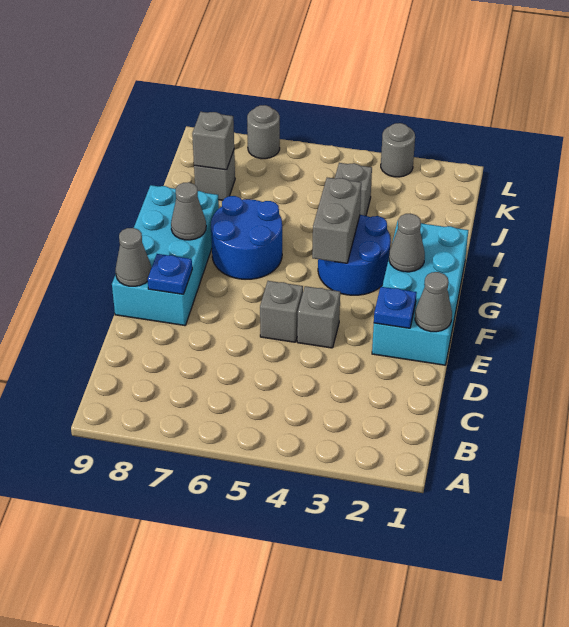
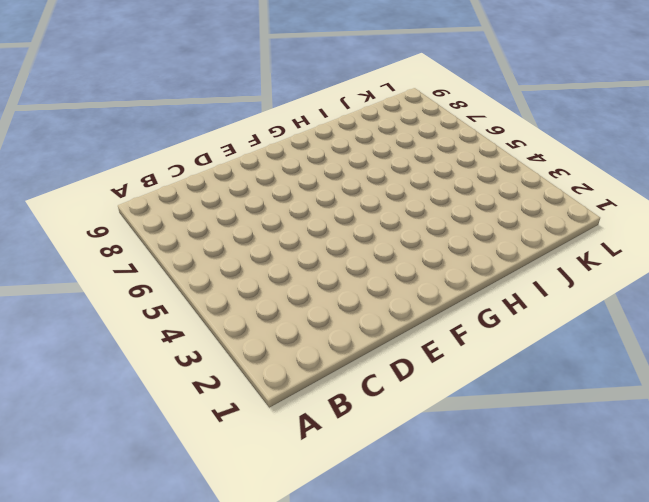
none -> cyan 2x4 brick [372,221,468,365]
none -> grey 1x1 brick [297,286,340,348]
none -> grey 1x1 brick [260,281,303,342]

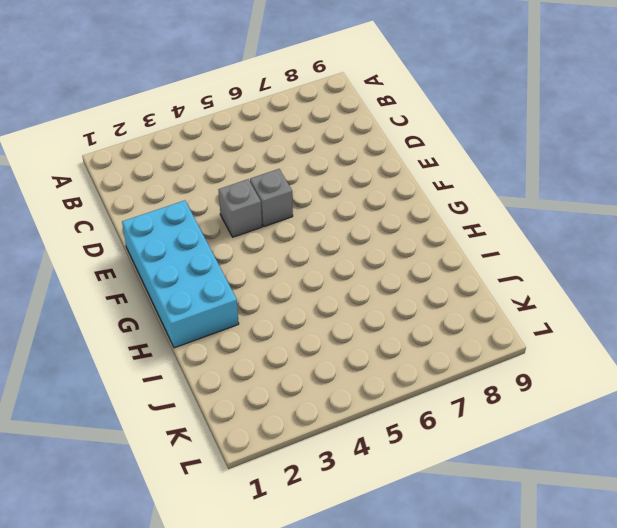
none -> cyan 2x4 brick [112,185,219,326]
none -> blue 2x2 round brick [318,215,391,295]
none -> blue 2x2 round brick [211,196,282,279]

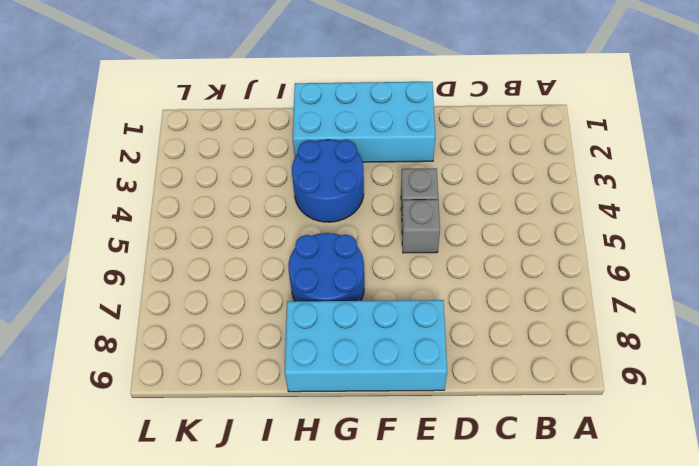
none -> grey 1x1 brick [335,163,372,216]
none -> grey 1x1 brick [194,150,235,200]
none -> grey 1x1 round brick [381,123,415,177]

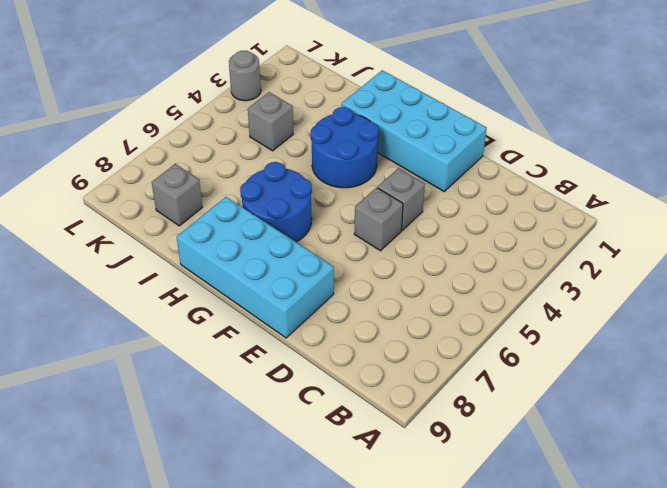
none -> grey 1x1 round brick [247,105,280,159]
none -> grey 1x1 cone [415,272,452,332]
none -> blue 1x1 plate [374,287,417,328]

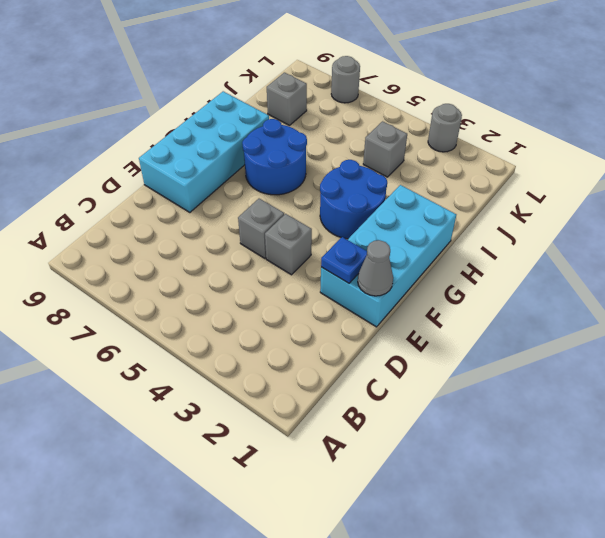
none -> blue 1x1 plate [148,254,192,294]
none -> grey 1x1 cone [115,228,151,286]
none -> grey 1x1 cone [389,214,425,272]

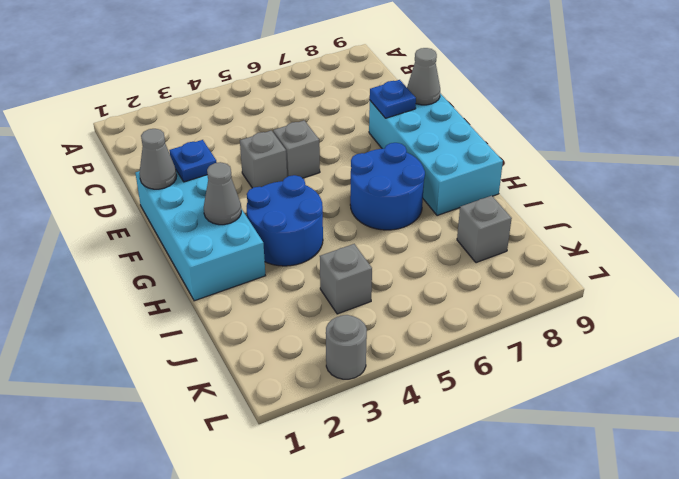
none -> grey 1x1 round brick [247,105,280,159]
none -> grey 1x2 brick [312,178,361,263]
none -> grey 1x1 cone [171,182,206,240]

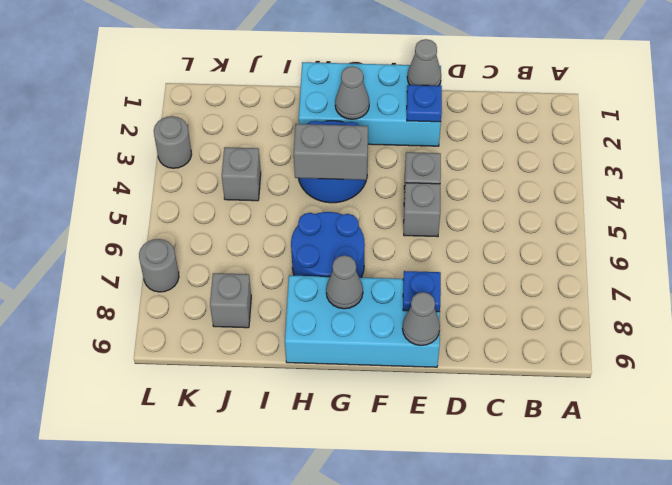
none -> grey 1x1 brick [192,112,234,170]

